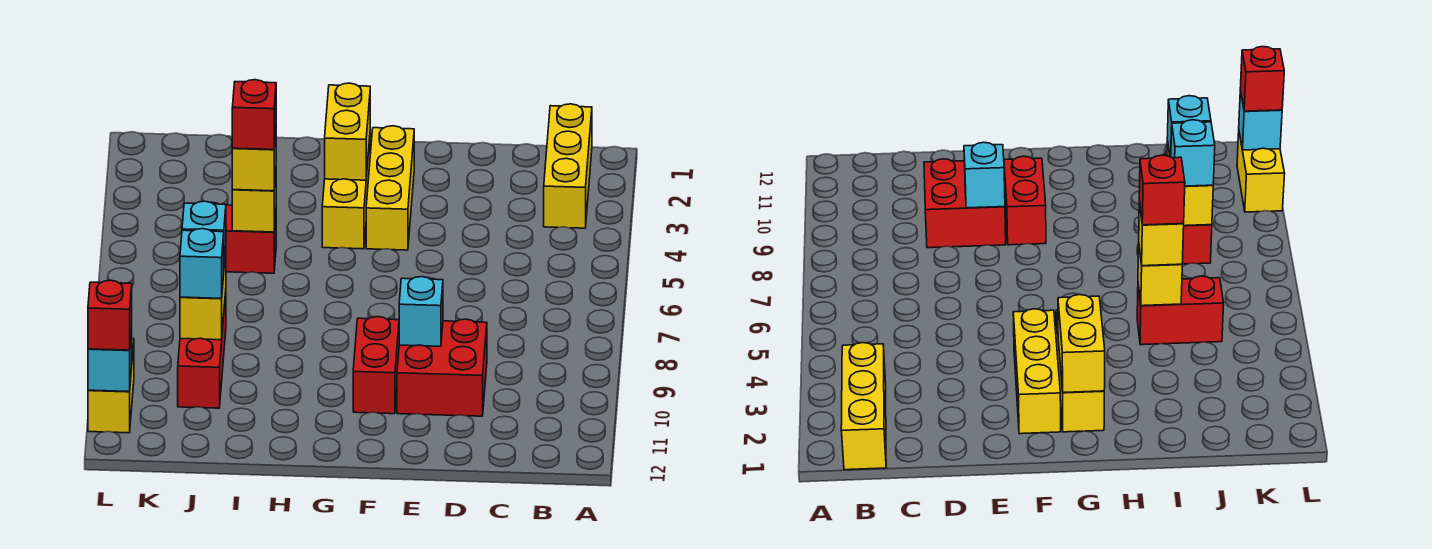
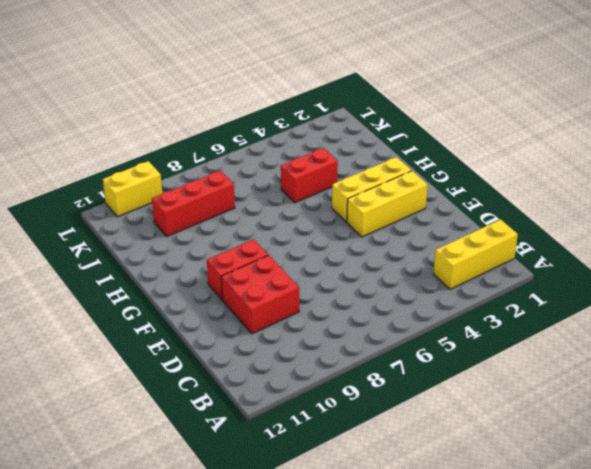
red 1x2 brick [281,148,338,203] -> red 1x2 brick turned to [211,202,276,273]
none -> cyan 1x1 brick [399,277,443,346]
none -> yellow 1x2 brick [325,83,370,180]
none -> yellow 1x1 brick [232,175,276,232]

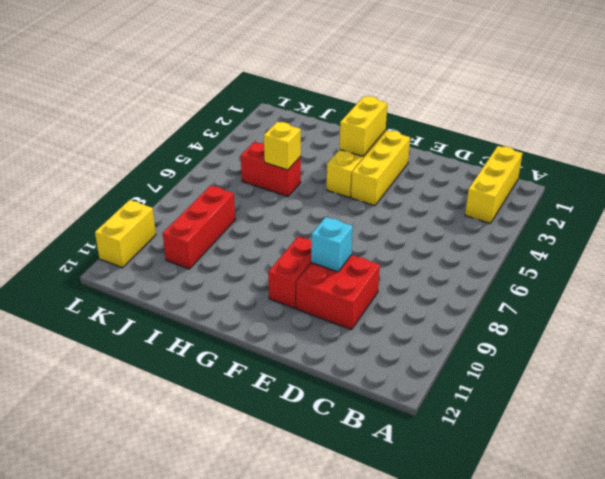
none -> yellow 1x2 brick [180,251,226,340]
none -> cyan 1x1 brick [88,328,132,392]
none -> yellow 1x1 brick [232,134,276,191]

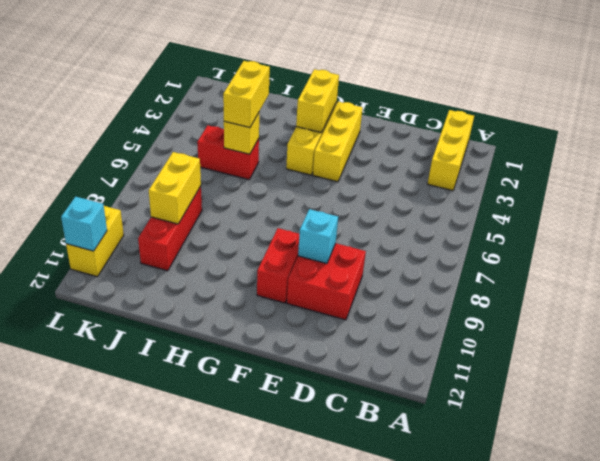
yellow 1x2 brick [223,61,270,128] -> yellow 1x1 brick [232,134,276,191]
none -> cyan 1x1 brick [182,201,226,263]
none -> cyan 1x1 brick [180,229,224,298]
none -> red 1x1 brick [88,280,132,350]

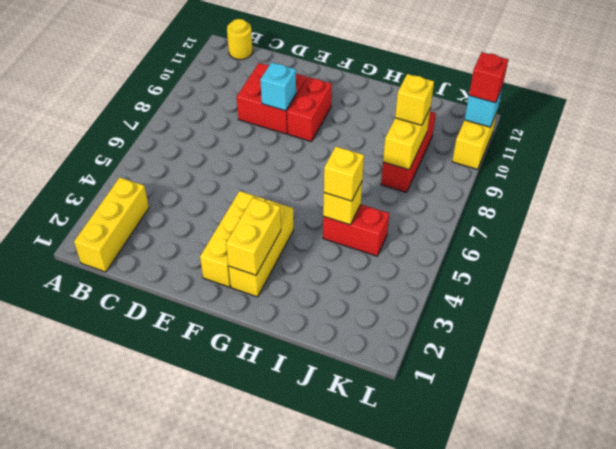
yellow 1x1 round brick [227,19,253,60] -> none
yellow 1x1 brick [395,74,434,125] -> cyan 1x1 brick [180,229,224,298]
none -> cyan 1x1 brick [182,201,226,263]
none -> red 1x1 brick [232,80,276,150]

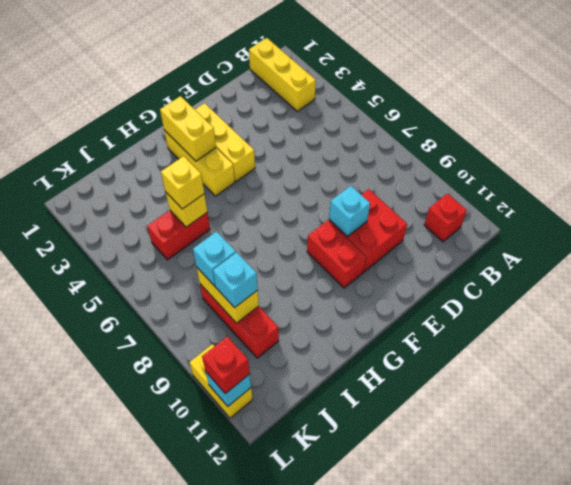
red 1x1 brick [424,194,467,242] -> red 1x1 brick moved to [232,80,276,150]

